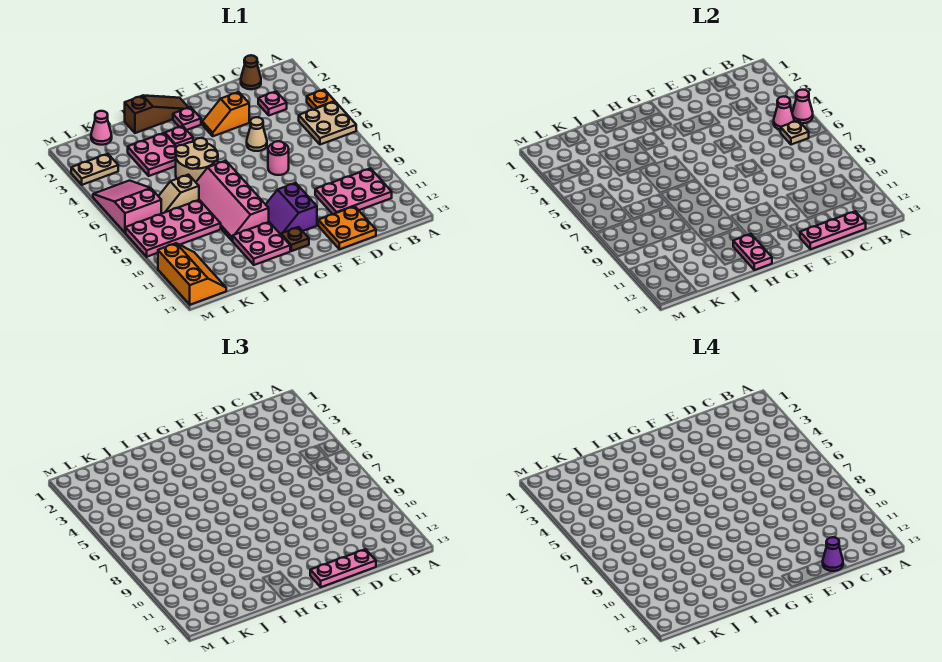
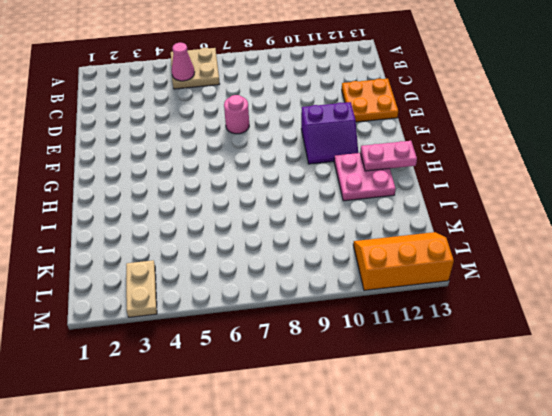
none -> orange 1x1 plate [307,90,335,110]
none -> pink 2x3 plate [315,168,392,214]
none -> brown 1x1 cone [241,55,261,89]
none -> pink 1x1 plate [258,92,287,115]

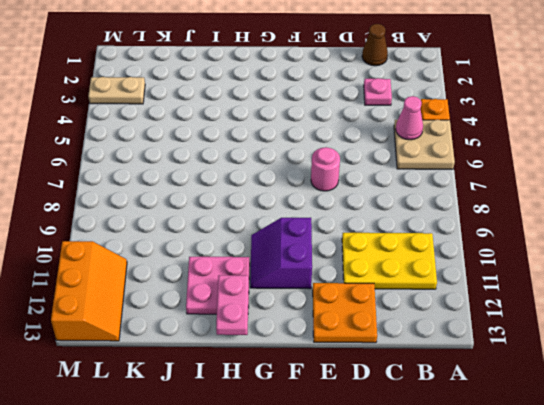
yellow 2x3 plate [342,233,437,289] -> pink 2x3 plate [315,168,392,214]
none -> orange 1x2 slope [202,92,249,136]
none -> tan 1x1 cone [247,117,267,151]
none -> brown 1x3 slope [125,95,189,133]
none -> pink 1x1 plate [173,107,201,130]

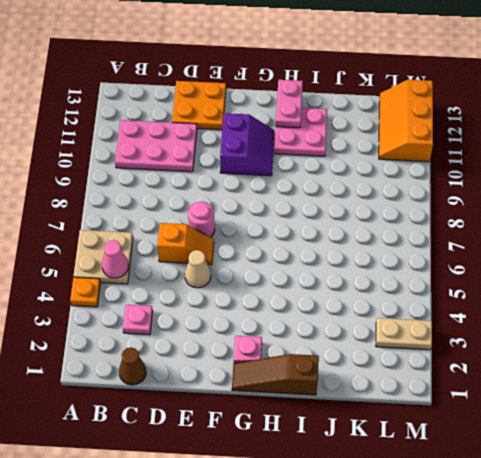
orange 1x2 slope [157,223,214,265] -> orange 1x2 slope moved to [202,92,249,136]
none -> brown 1x1 plate [281,227,309,251]
none -> pink 1x1 plate [165,126,193,147]
none -> tan 2x2 round brick [175,138,218,182]
none -> pink 2x4 slope [196,161,269,241]

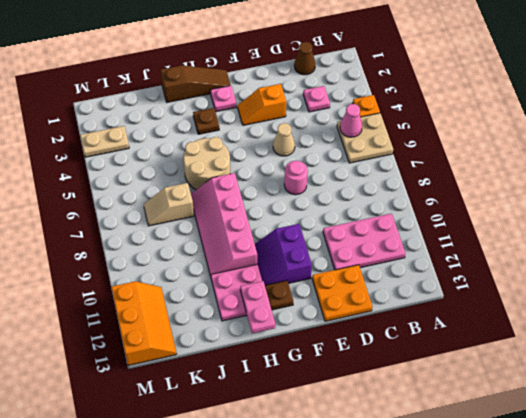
brown 1x1 plate [193,108,219,134] -> pink 1x1 plate [165,126,193,147]
none -> pink 2x2 plate [128,133,176,176]
none -> pink 2x4 plate [126,200,221,257]
none -> pink 1x1 cone [91,111,112,145]
none -> pink 2x3 slope [93,181,161,233]

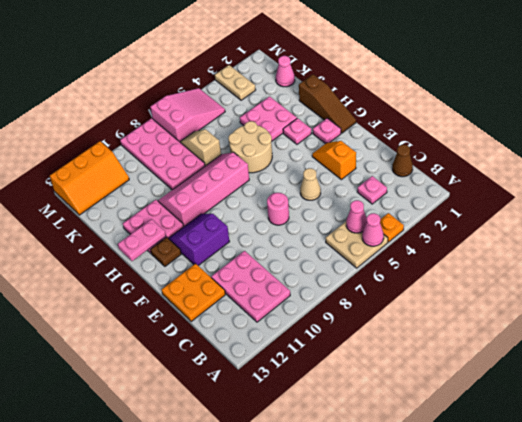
none -> tan 1x1 plate [781,120,809,145]
none -> pink 1x3 plate [800,211,866,249]
none -> pink 1x3 plate [310,549,376,587]
none -> purple 1x1 cone [823,537,843,571]

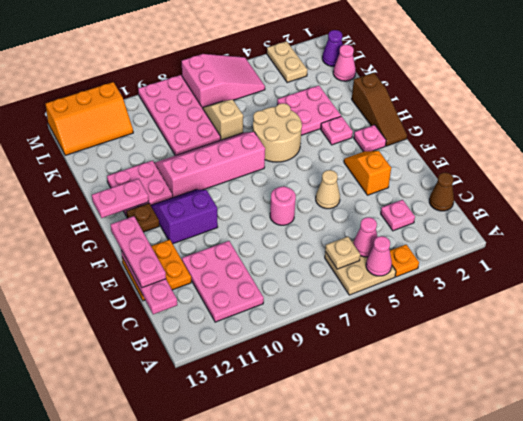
purple 1x1 cone [322,30,343,66] -> purple 1x1 cone moved to [823,537,843,571]

